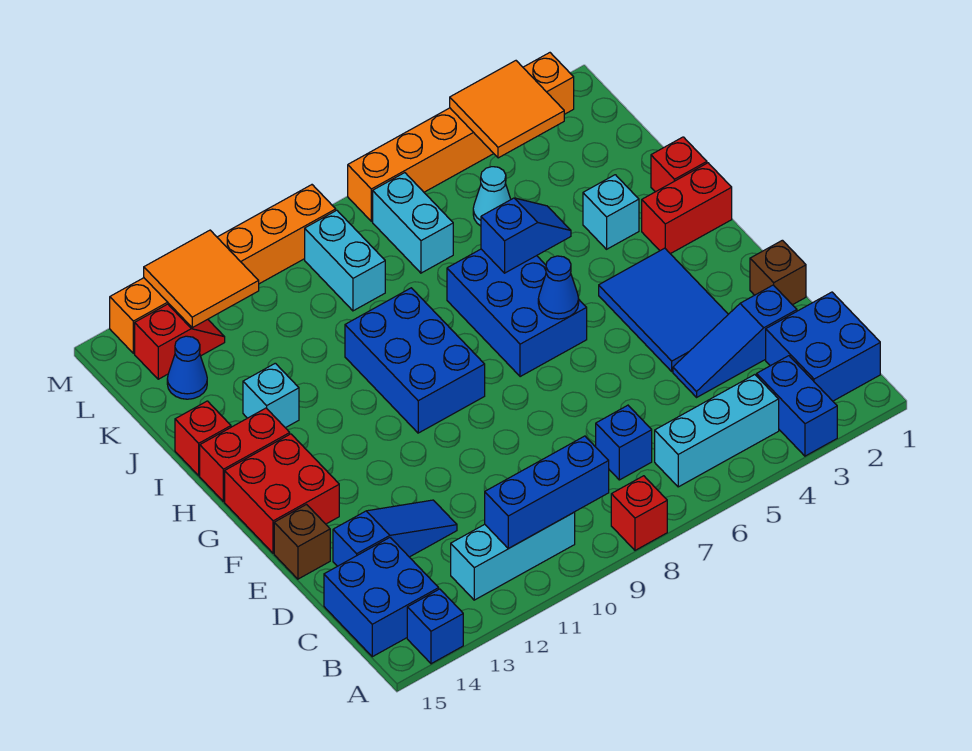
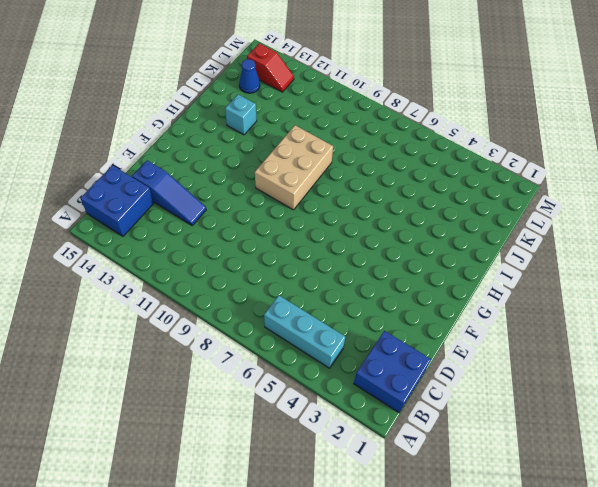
tan 2x3 brick [255,125,333,210] -> blue 2x3 brick [345,288,485,433]
none -> blue 1x2 brick [757,356,837,456]
none -> red 1x1 brick [611,476,667,550]
none -> blue 1x1 brick [407,589,463,664]
none -> cyan 1x3 brick [451,512,575,600]

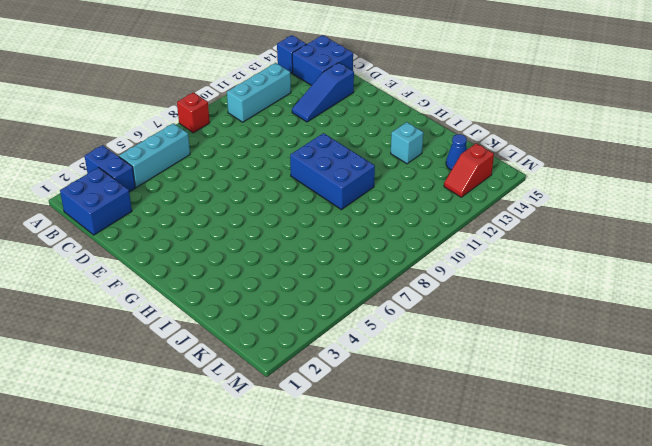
none -> blue 1x1 brick [596,405,652,480]
none -> blue 1x3 slope [673,285,797,397]
none -> brown 1x1 brick [750,240,806,305]
none -> blue 2x3 tile [599,248,728,371]

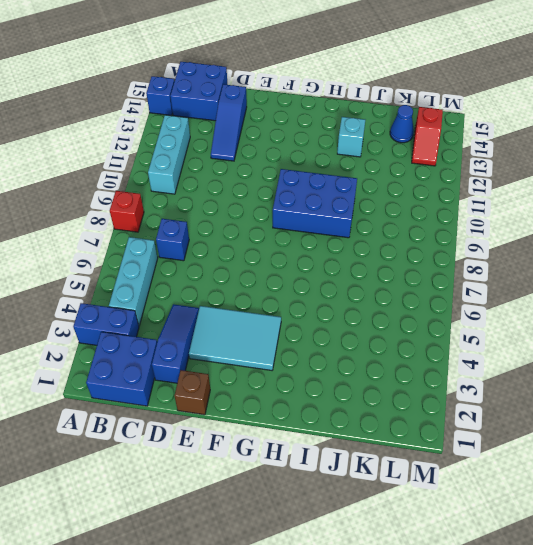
cyan 2x3 tile [189,306,281,370] -> blue 2x3 tile [599,248,728,371]
none -> brown 1x1 brick [274,505,330,579]
none -> red 2x2 brick [225,434,339,553]
none -> blue 2x3 brick [447,249,587,377]
none -> red 1x2 brick [642,163,732,254]

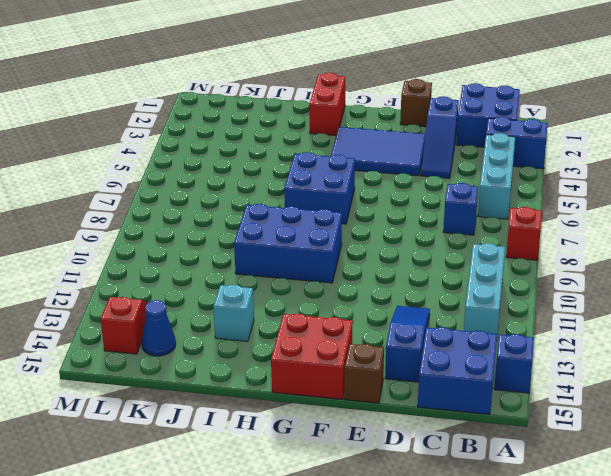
blue 2x2 brick [284,152,355,224] -> blue 2x3 brick [447,249,587,377]
none -> red 1x2 brick [200,408,290,502]
none -> red 1x1 brick [651,137,707,192]
none -> cyan 1x1 brick [583,175,639,249]
none -> red 1x1 brick [175,401,231,476]

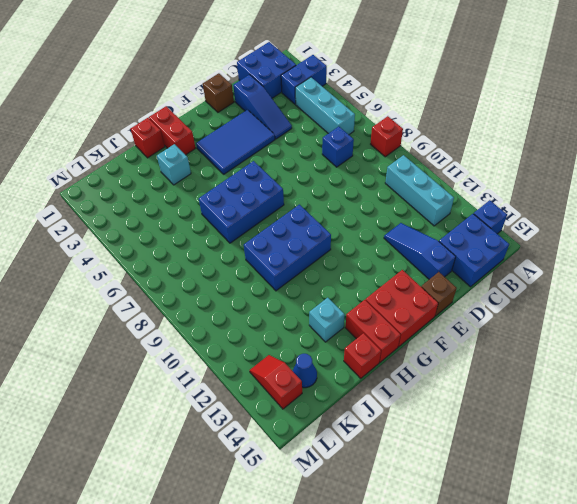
none -> cyan 1x1 cone [473,167,511,226]
none -> cyan 1x2 brick [373,173,453,273]
none -> cyan 1x2 brick [305,210,385,311]
none -> orange 1x6 brick [348,53,574,221]

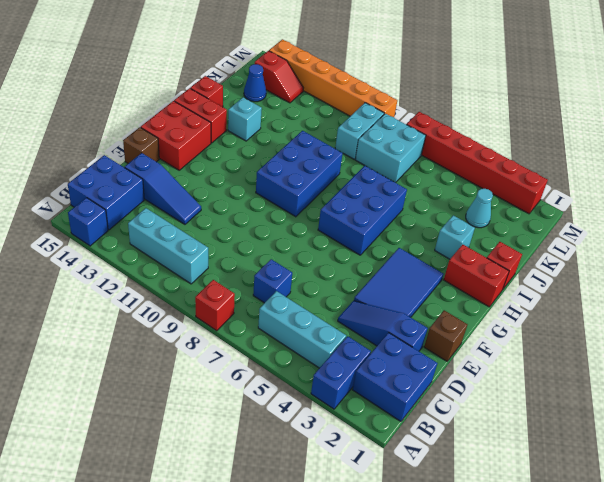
cyan 1x1 cone [466,189,493,228] -> cyan 1x1 cone moved to [473,167,511,226]
cyan 2x2 brick [355,114,426,183] -> cyan 1x2 brick [373,173,453,273]
red 1x6 brick [406,112,548,214] -> orange 1x6 brick [348,53,574,221]
none -> blue 1x3 brick [485,436,609,549]
none -> blue 1x1 cone [538,256,579,319]
none -> blue 1x2 slope [481,198,571,273]
none -> orange 2x2 tile [450,61,564,158]

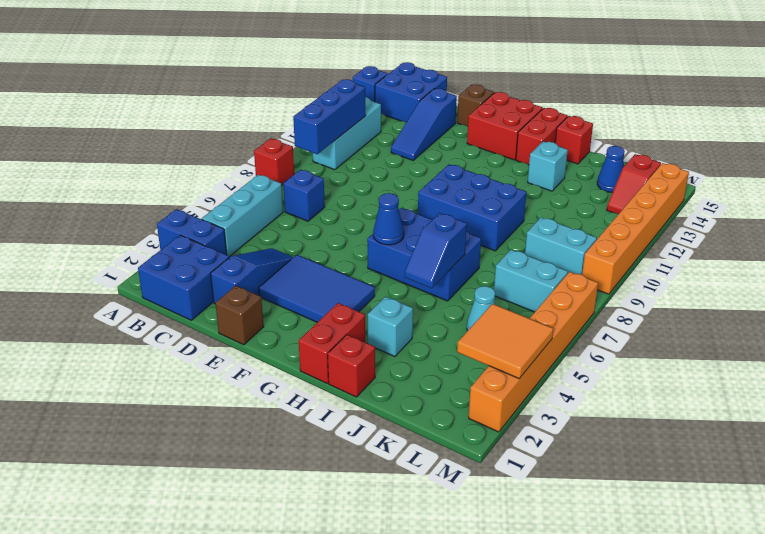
none -> orange 2x2 tile [144,230,259,328]

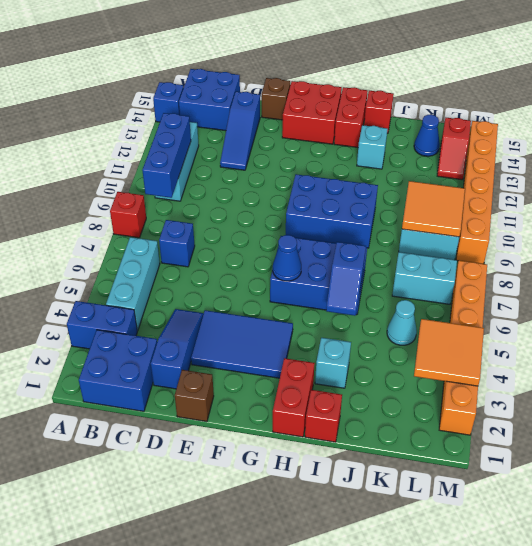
orange 2x2 tile [402,181,465,237] -> orange 2x2 tile moved to [144,230,259,328]

